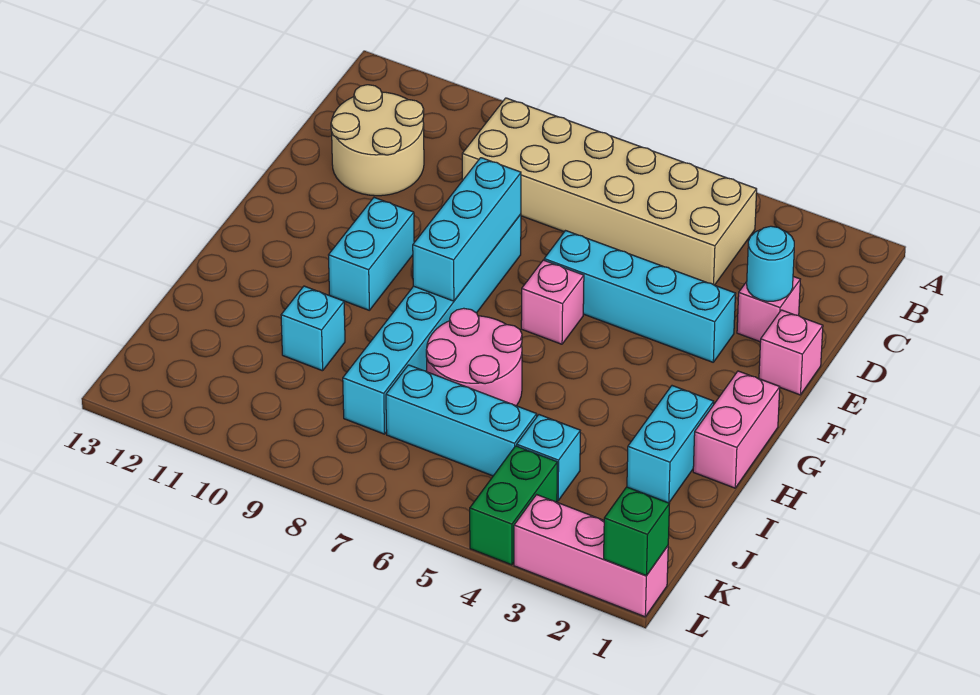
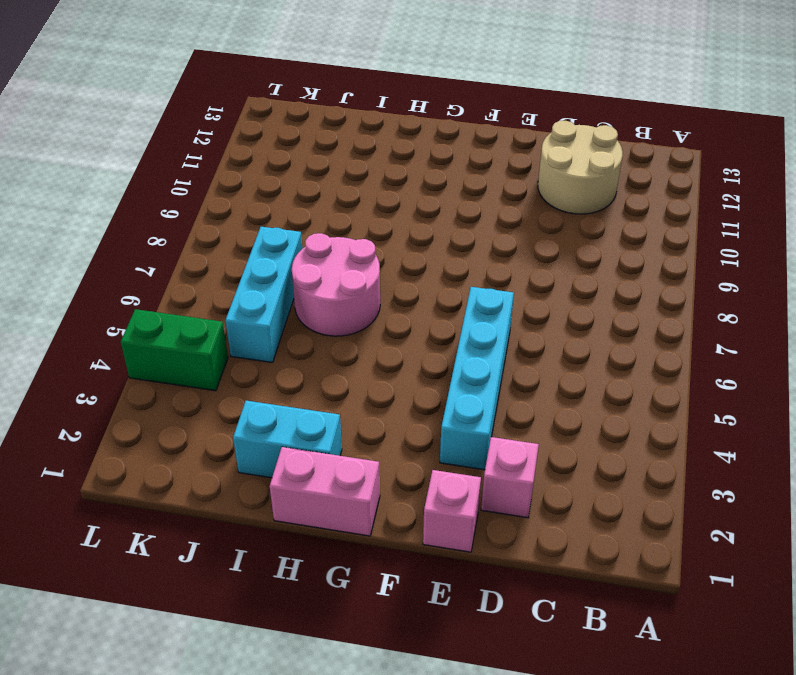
none -> tan 2x6 brick [462,98,757,285]
none -> cyan 1x6 brick [343,214,521,434]
none -> pink 1x1 brick [521,260,584,344]

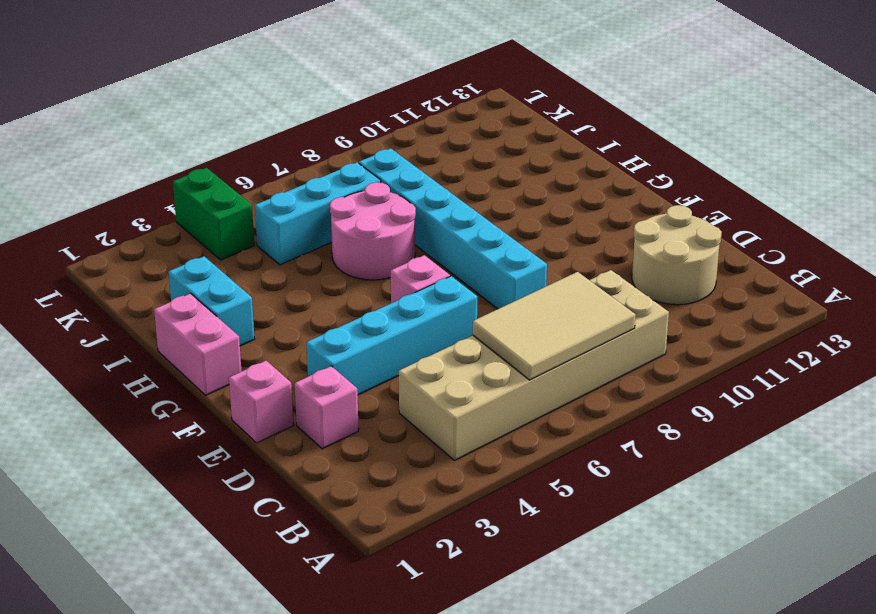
tan 2x3 tile [473,272,636,380] -> none
none -> cyan 1x2 brick [329,198,414,310]
none -> cyan 1x1 brick [281,286,345,371]
none -> cyan 1x1 brick [517,415,580,501]

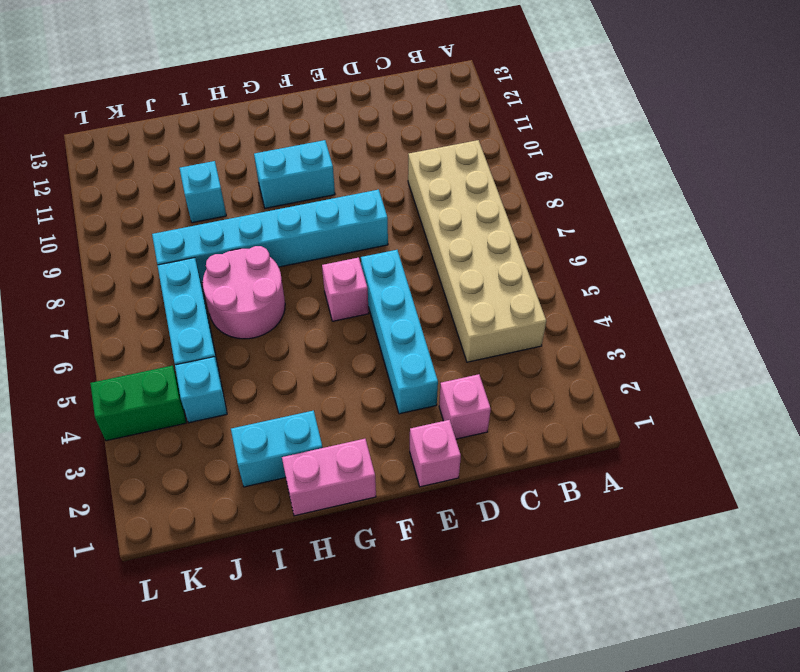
none -> tan 2x2 round brick [331,85,424,196]
none -> pink 1x3 brick [514,495,668,617]
none -> cyan 1x1 round brick [747,226,794,301]

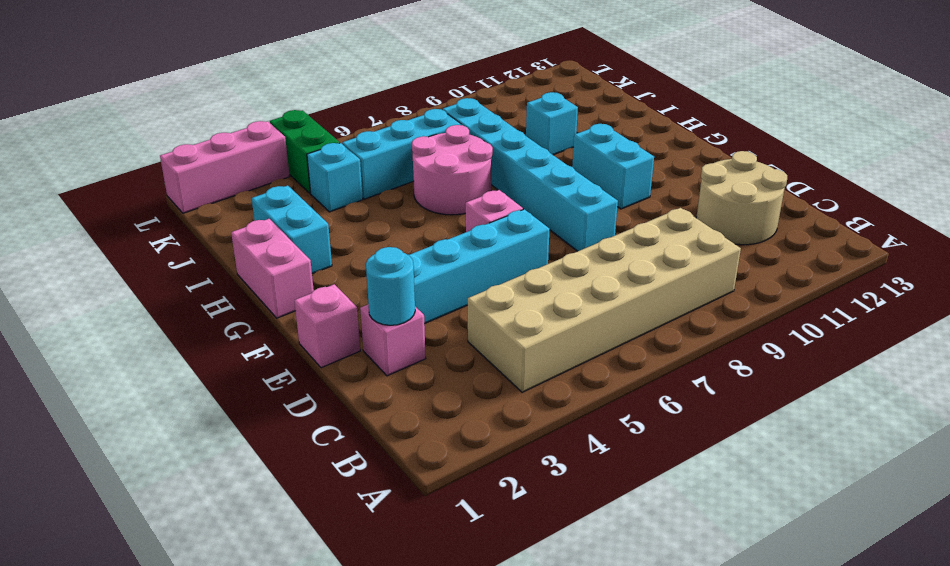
none -> cyan 1x3 brick [413,158,521,301]
none -> green 1x1 brick [604,487,669,576]

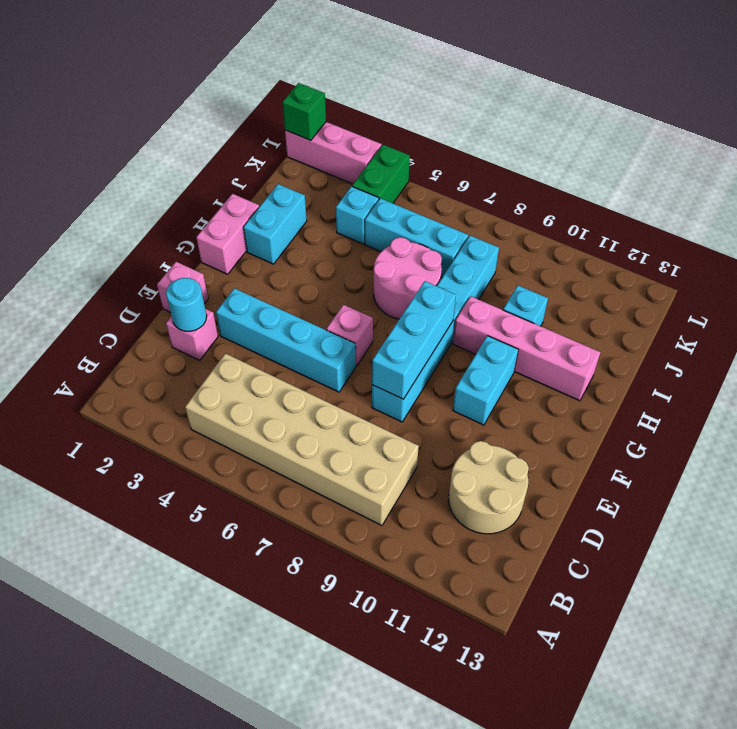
pink 1x4 brick [453,296,600,401] -> none

